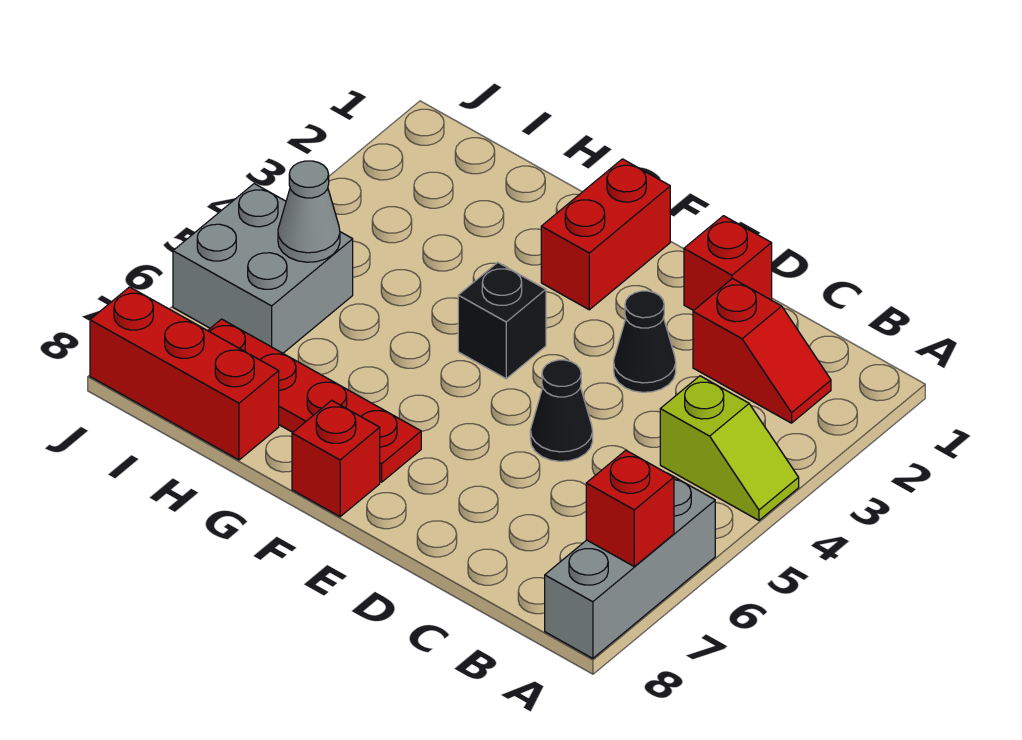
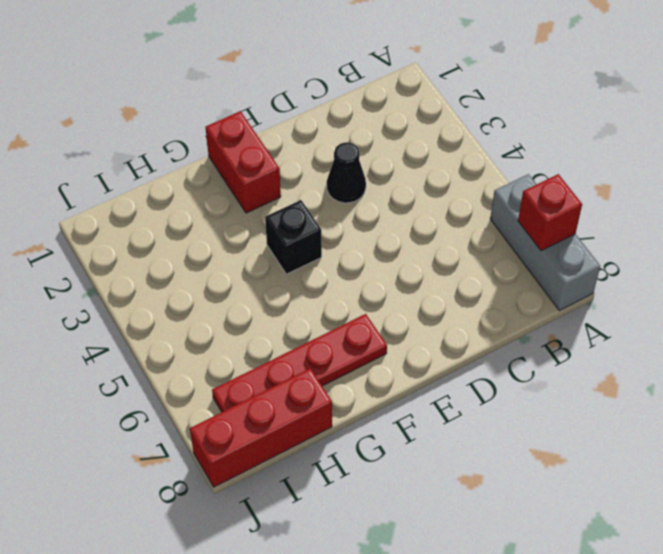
none -> lime 1x2 slope [660,376,799,520]
none -> red 1x2 slope [693,279,831,423]
none -> red 1x1 brick [684,216,772,311]

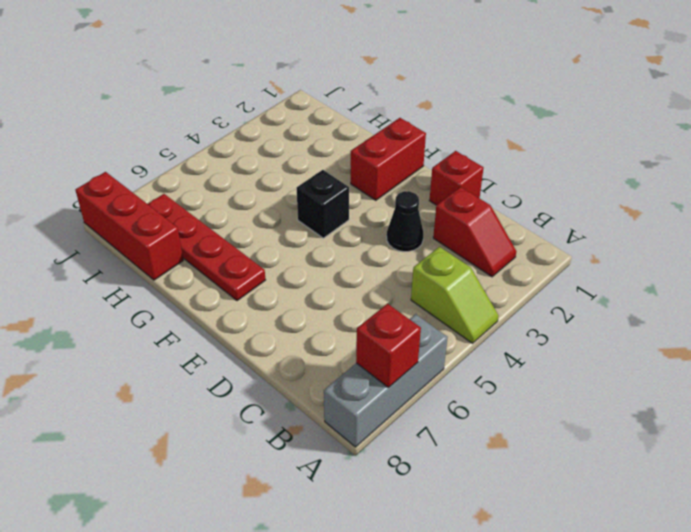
none -> black 1x1 cone [530,360,593,461]
none -> red 1x1 brick [292,400,380,517]
none -> grey 2x2 brick [173,184,353,353]

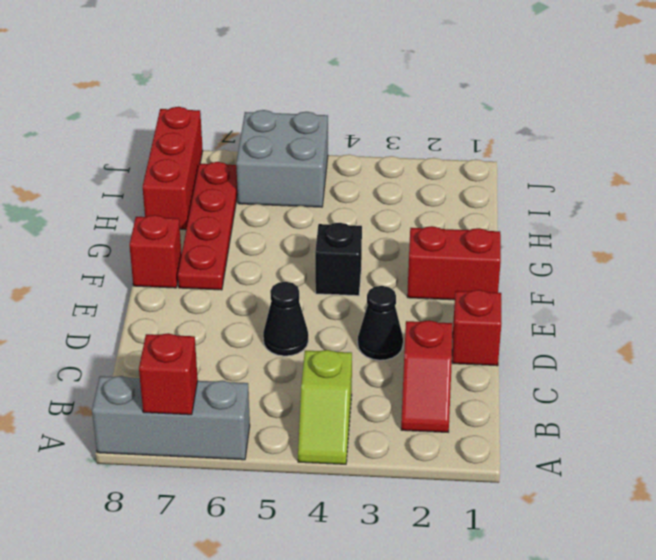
none -> grey 1x1 cone [278,161,340,262]

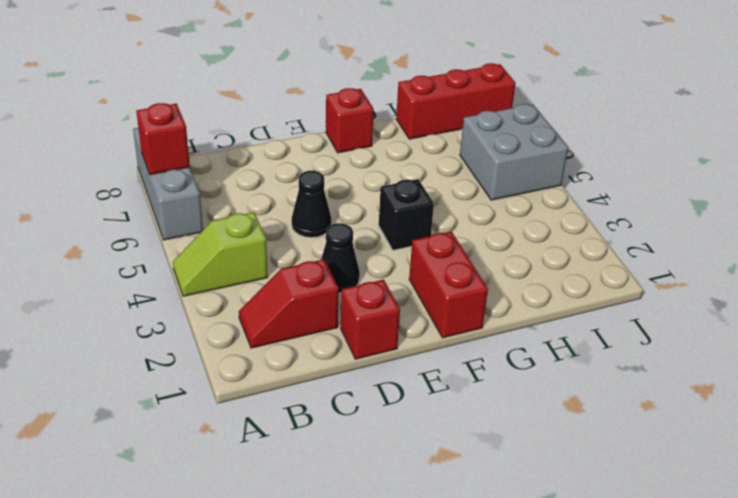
none -> red 1x4 plate [208,319,421,482]
none -> grey 1x1 cone [278,161,340,262]

